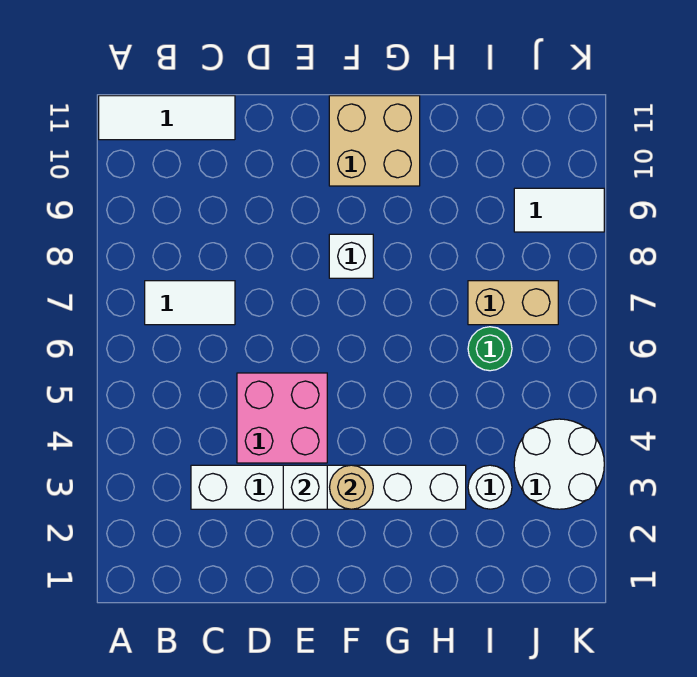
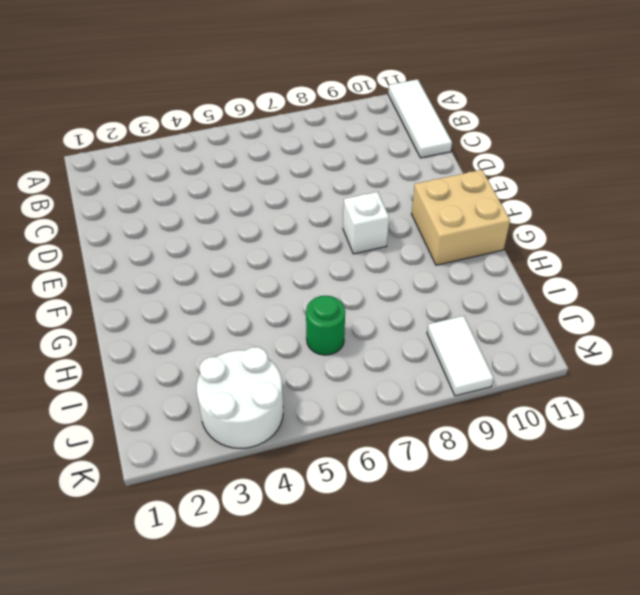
none -> white 1x2 tile [145,281,235,325]
none -> white 1x6 brick [191,465,466,509]
none -> pink 2x2 brick [237,373,327,463]

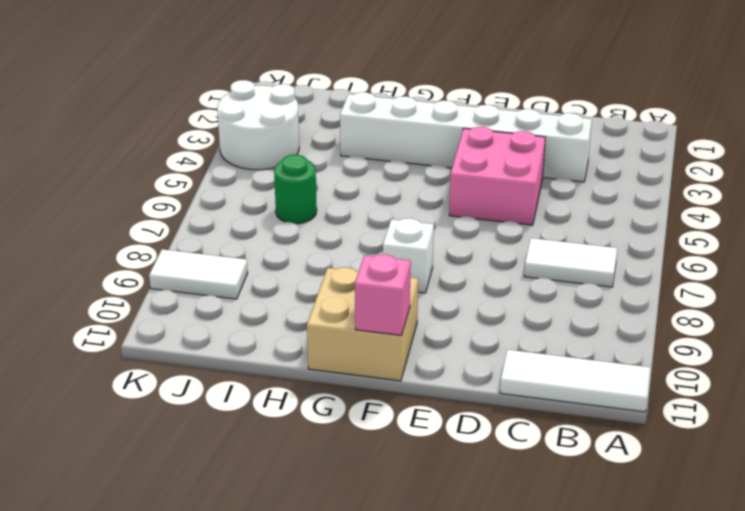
pink 1x1 brick [355,254,411,336] -> none
none -> white 1x1 round brick [468,465,512,509]
none -> tan 1x2 brick [468,281,558,325]
none -> white 1x1 brick [283,465,327,509]

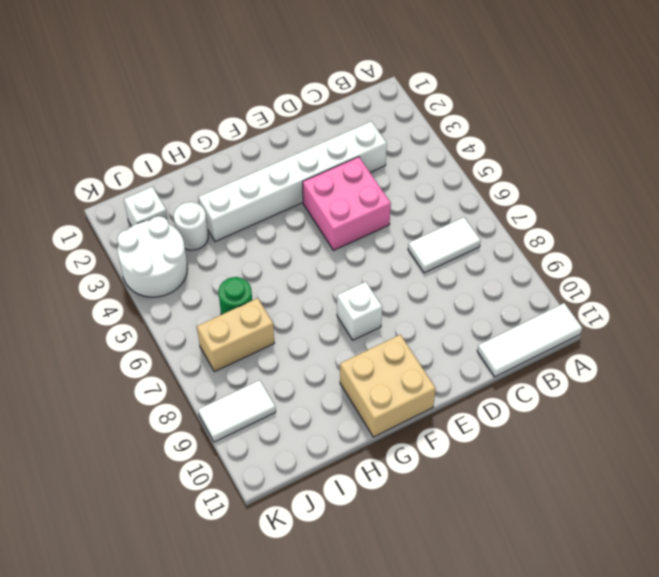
white 1x1 brick [124,187,168,226] -> white 1x1 brick moved to [283,465,327,509]
none -> tan 1x1 round brick [330,465,373,509]

